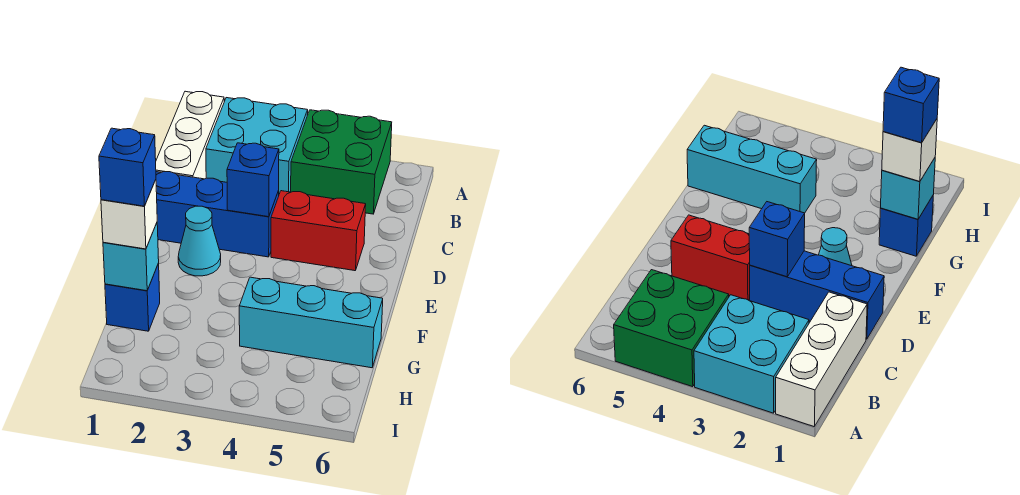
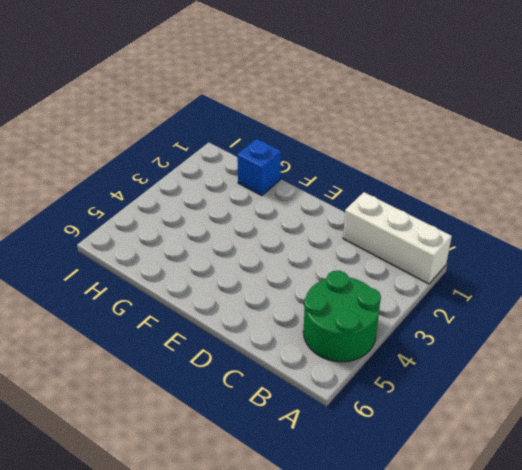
green 2x2 round brick [303,271,381,362] -> green 2x2 brick [291,110,392,214]
none -> cyan 2x2 brick [206,98,308,194]
none -> blue 1x3 brick [156,172,279,257]
none -> red 1x2 brick [271,191,366,271]

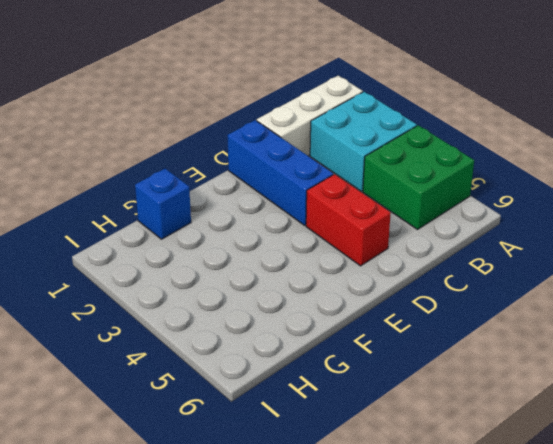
none -> cyan 1x1 cone [178,206,221,276]
none -> cyan 1x3 brick [239,277,383,368]
none -> blue 1x1 brick [227,143,279,217]

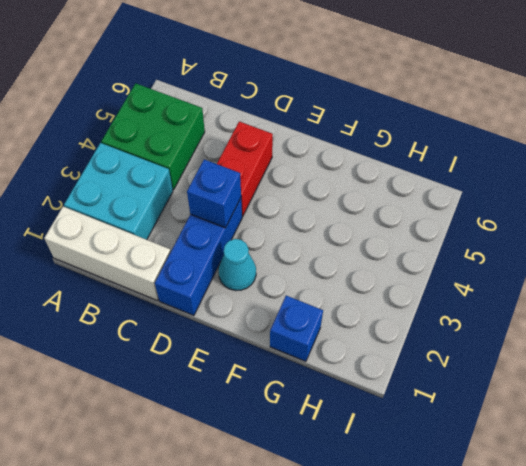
none -> cyan 1x3 brick [239,277,383,368]
none -> cyan 1x1 brick [103,223,159,291]
none -> white 1x1 brick [101,180,157,249]

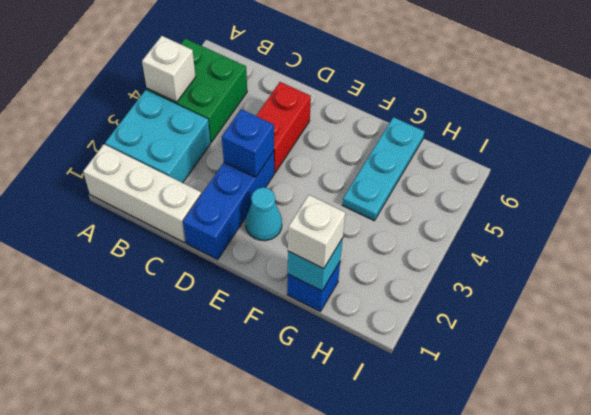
white 1x1 brick [142,36,195,102] -> none
cyan 1x3 plate [343,117,424,221] -> cyan 1x3 brick [239,277,383,368]
none -> blue 1x1 brick [99,128,156,206]

